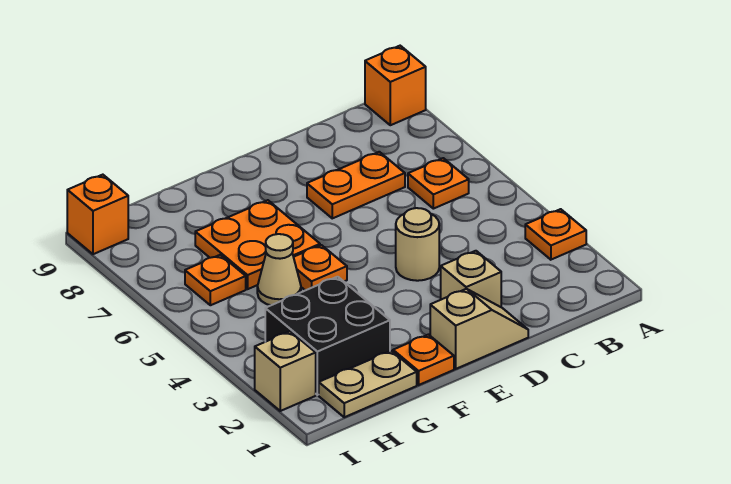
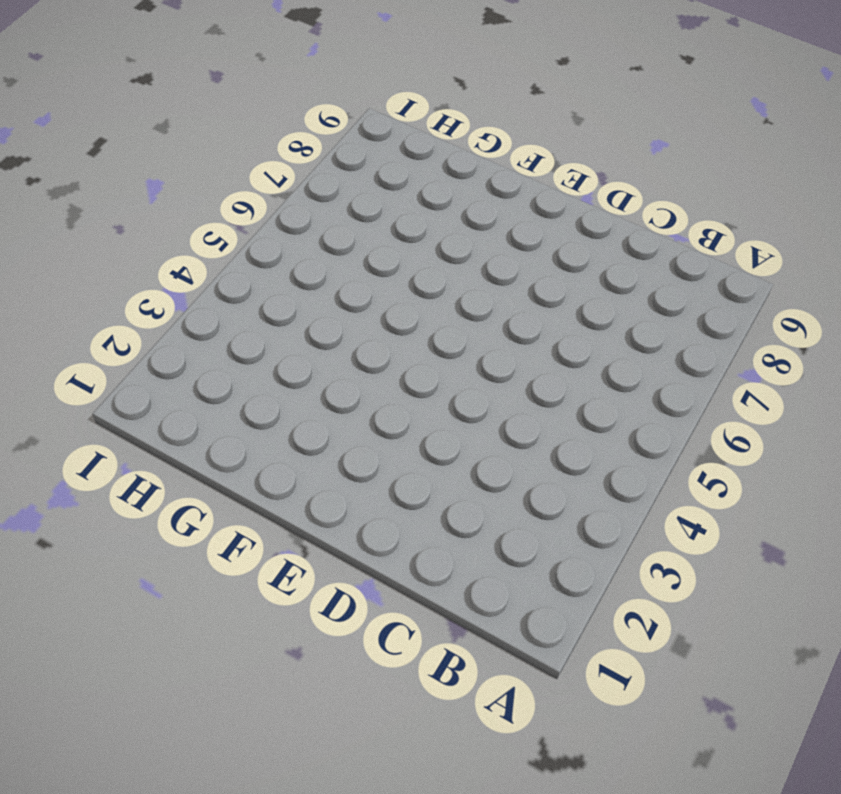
none -> orange 1x1 plate [525,209,586,260]
none -> orange 1x1 brick [365,46,426,125]
none -> orange 1x1 plate [408,158,469,209]

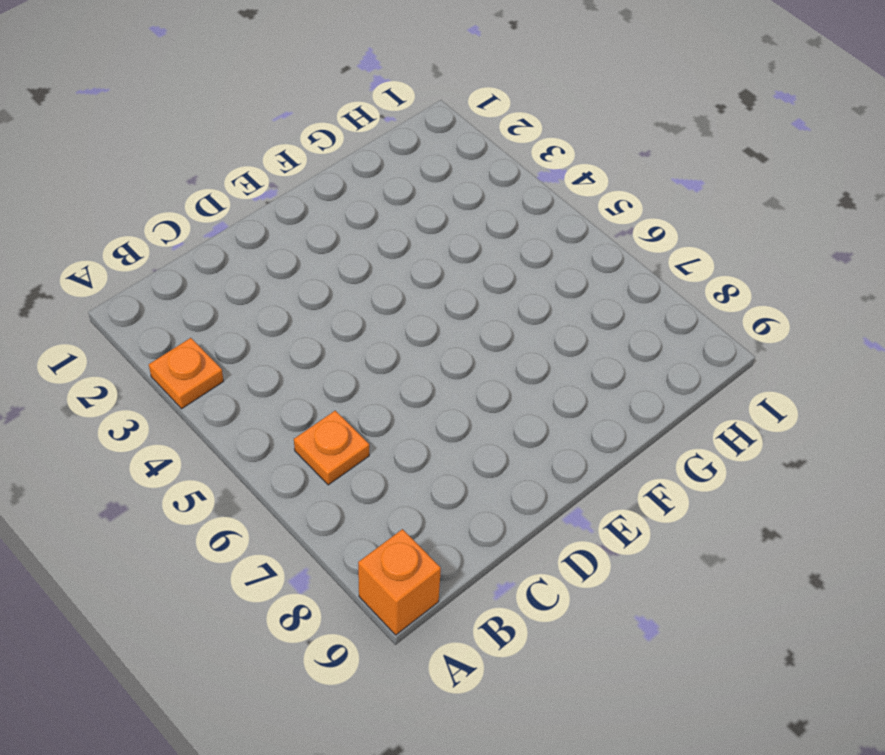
none -> orange 1x2 plate [307,152,405,218]
none -> tan 1x2 slope [430,289,528,369]
none -> tan 1x1 brick [441,251,501,307]

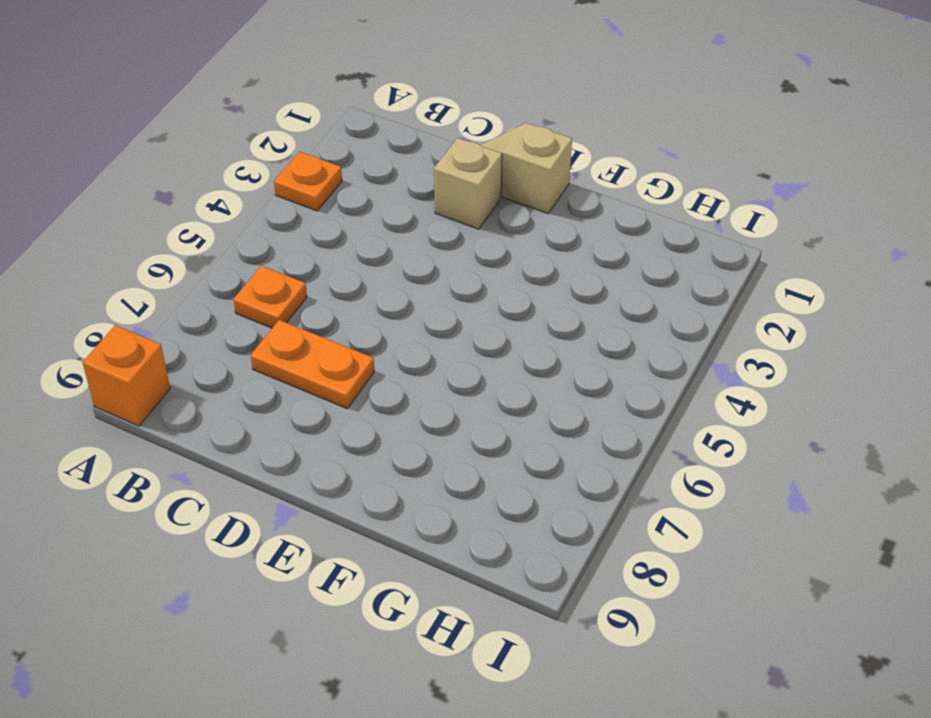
none -> tan 1x1 round brick [396,208,439,281]
none -> orange 1x1 plate [393,335,454,385]
none -> orange 1x1 plate [294,245,347,290]

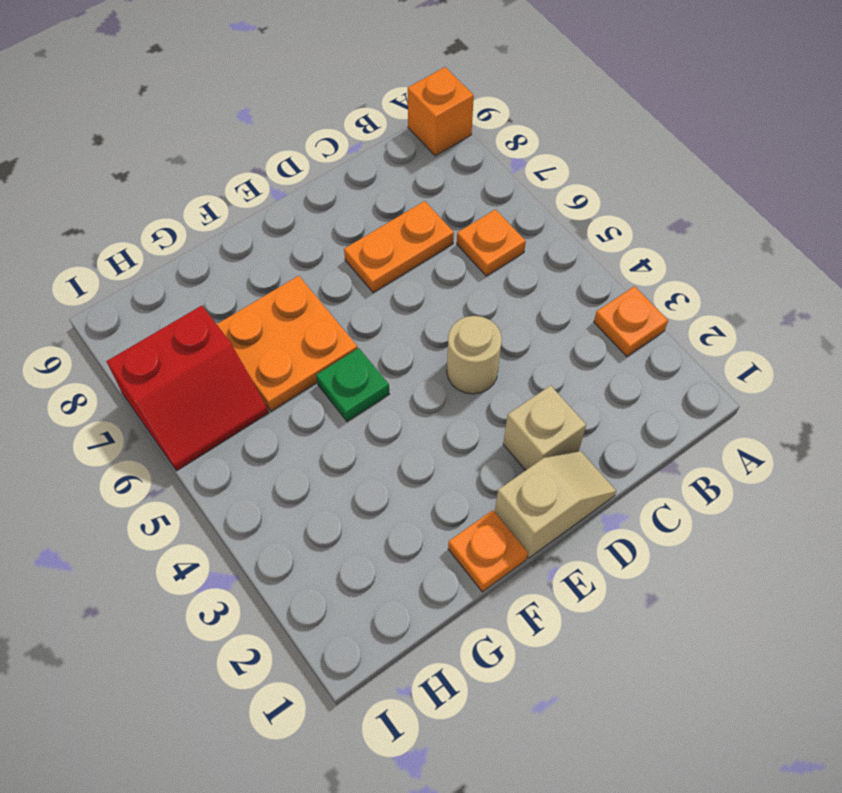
green 1x1 plate [316,348,389,422] -> orange 1x1 plate [294,245,347,290]
red 2x2 slope [106,306,269,471] -> orange 1x1 plate [185,255,246,305]
none -> tan 1x2 plate [319,351,417,417]
none -> black 2x2 brick [265,277,390,395]
none -> tan 1x1 cone [257,234,301,305]

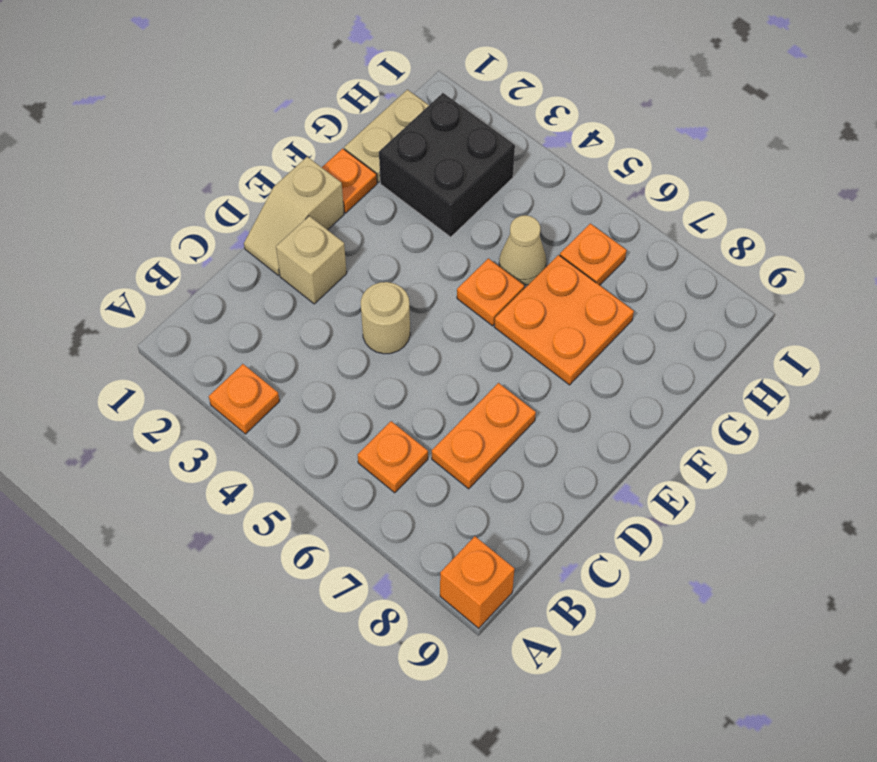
none -> tan 1x1 brick [255,331,316,411]
none -> orange 1x1 brick [67,175,128,254]

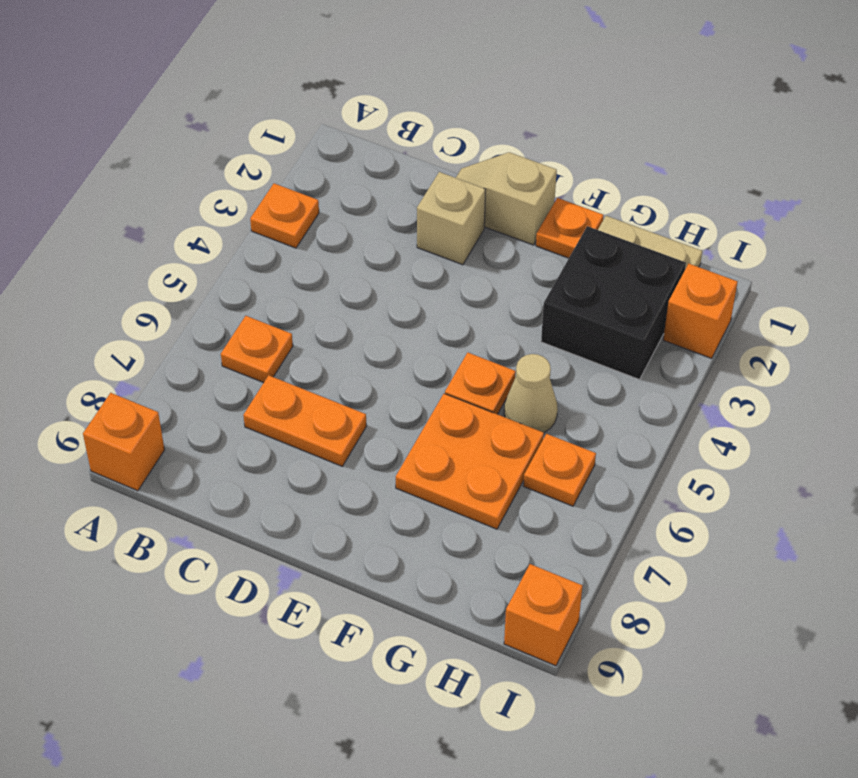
orange 1x1 brick [663,264,737,358] -> tan 1x1 brick [255,331,316,411]
none -> tan 1x1 round brick [396,208,439,281]

